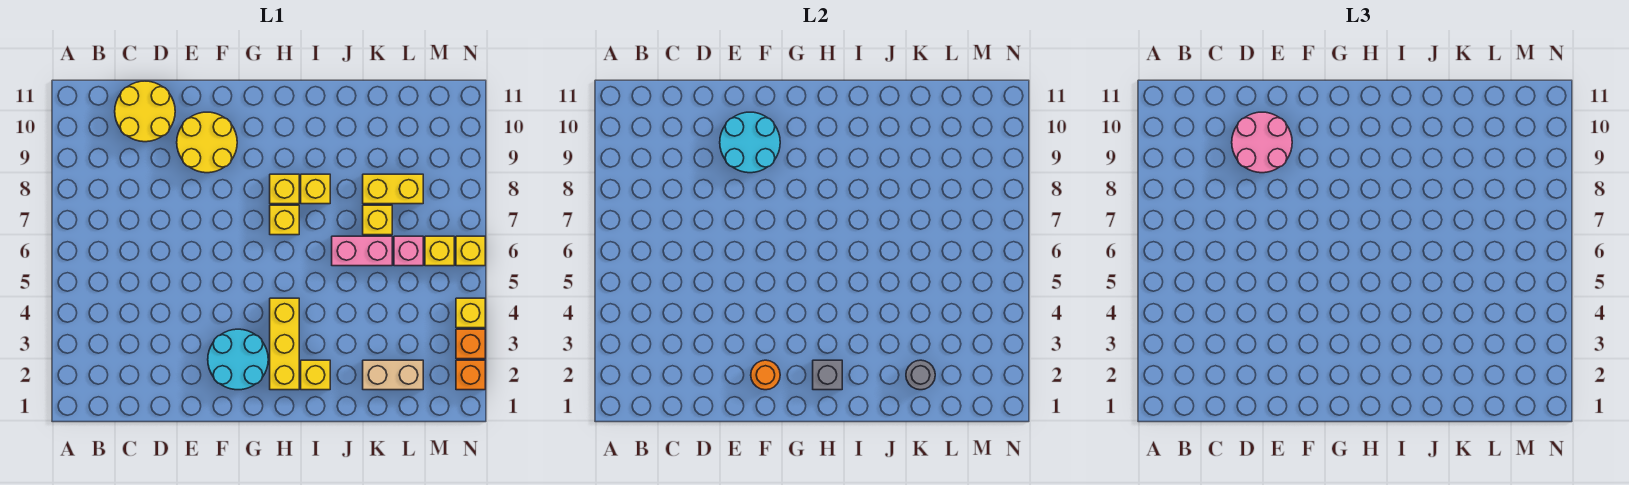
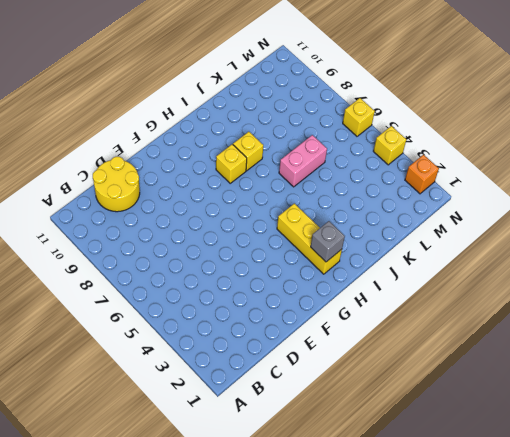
none -> yellow 2x2 round brick [177,112,237,173]
none -> cyan 2x2 round brick [208,329,268,390]
none -> yellow 1x1 brick [270,205,299,235]

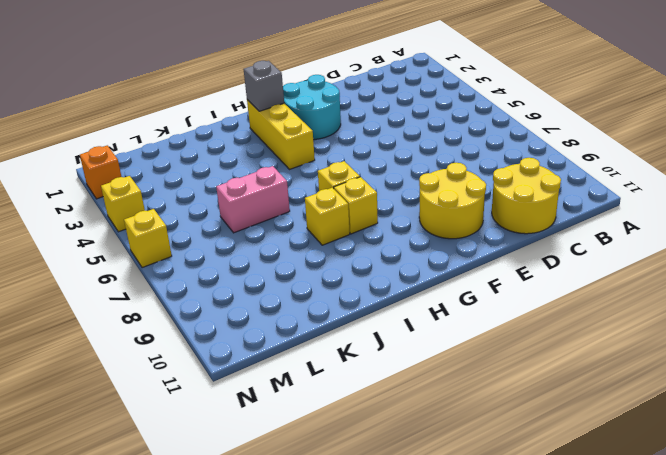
none -> yellow 1x1 brick [301,360,330,390]
none -> tan 1x2 brick [363,360,423,390]
none -> yellow 1x1 brick [363,205,392,235]

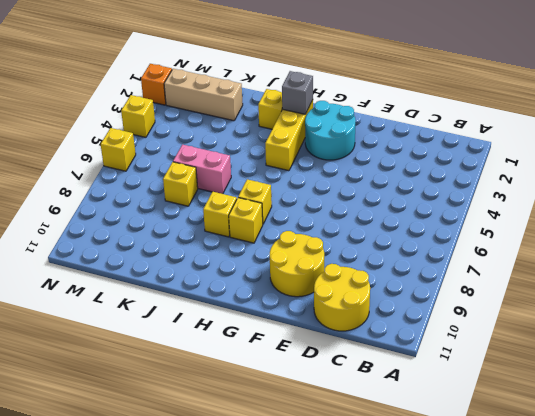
tan 1x3 brick [164,69,243,121] -> tan 1x2 brick [363,360,423,390]
none -> yellow 1x2 brick [363,174,423,204]
none -> pink 1x1 brick [394,236,423,266]
none -> yellow 1x1 brick [425,236,454,266]

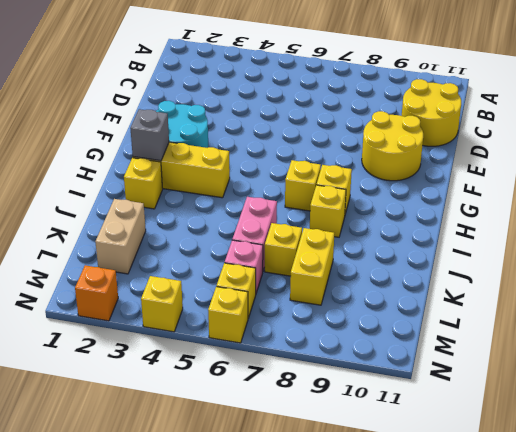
none -> orange 1x1 brick [456,329,485,359]
none -> cyan 2x2 round brick [720,112,780,173]
none -> orange 1x1 round brick [751,360,780,390]

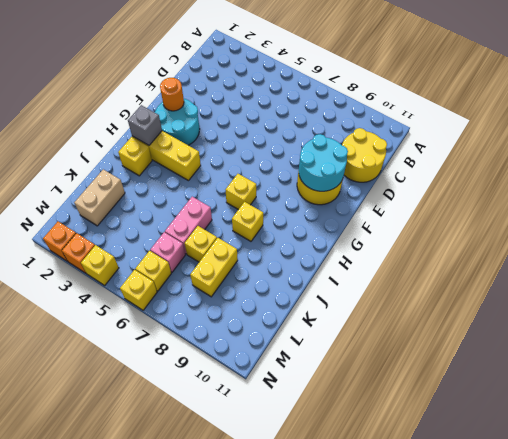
none -> yellow 1x1 brick [270,174,299,204]
none -> grey 1x1 round brick [906,360,935,390]
none -> pink 2x2 round brick [1232,112,1292,173]

